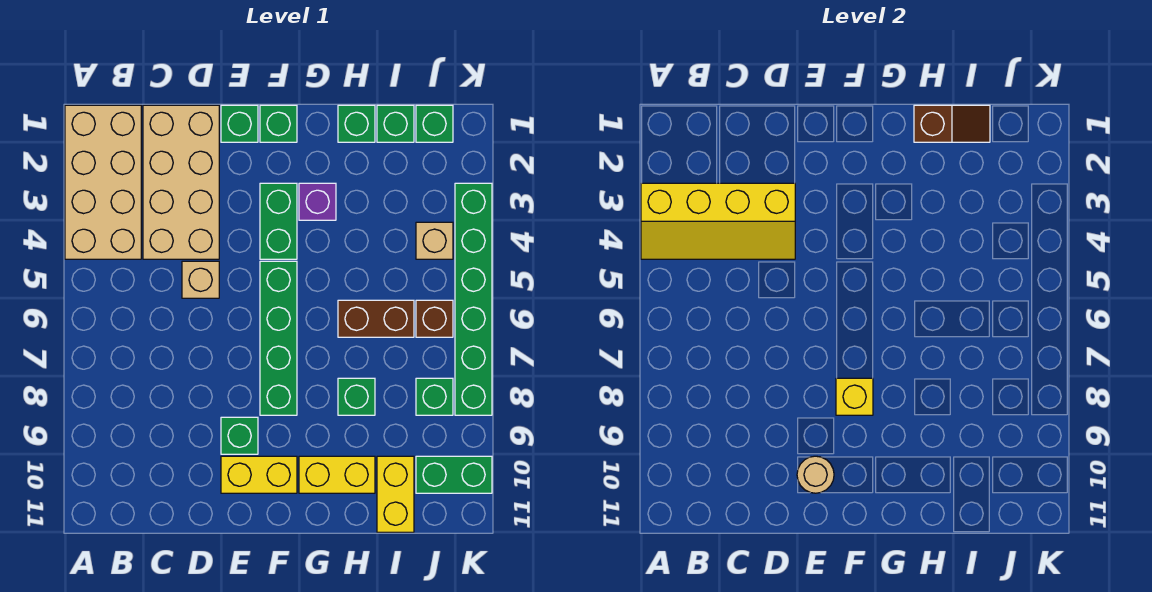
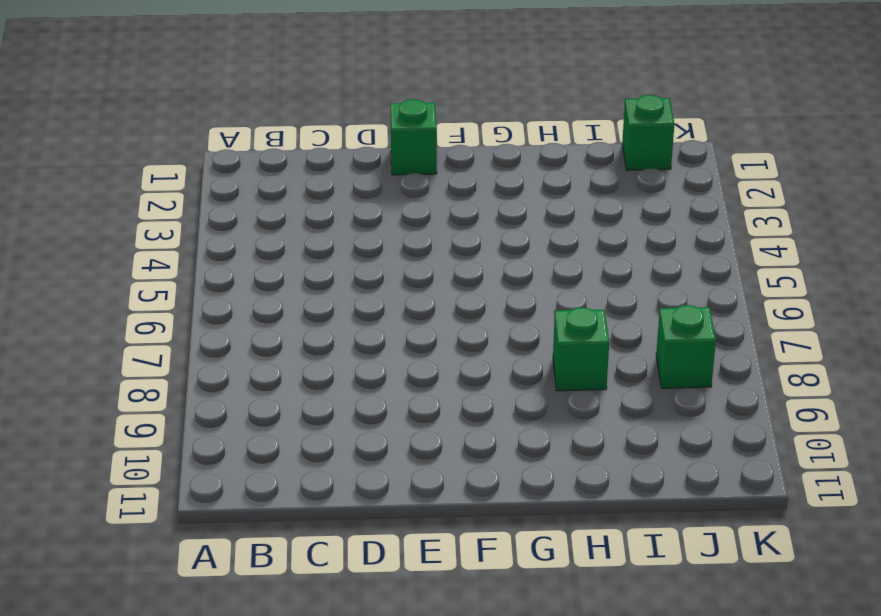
none -> tan 2x4 brick [65,105,141,259]
none -> tan 2x4 brick [143,105,219,259]
none -> tan 1x1 brick [182,261,219,298]

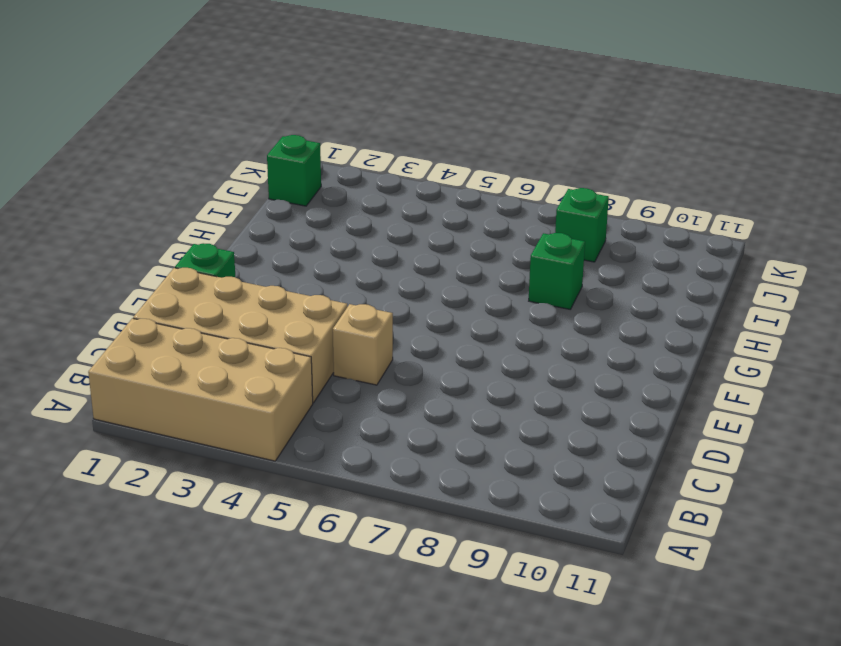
none -> green 1x1 brick [221,417,258,454]
none -> yellow 1x2 brick [221,456,297,493]
none -> green 1x1 brick [260,105,297,142]

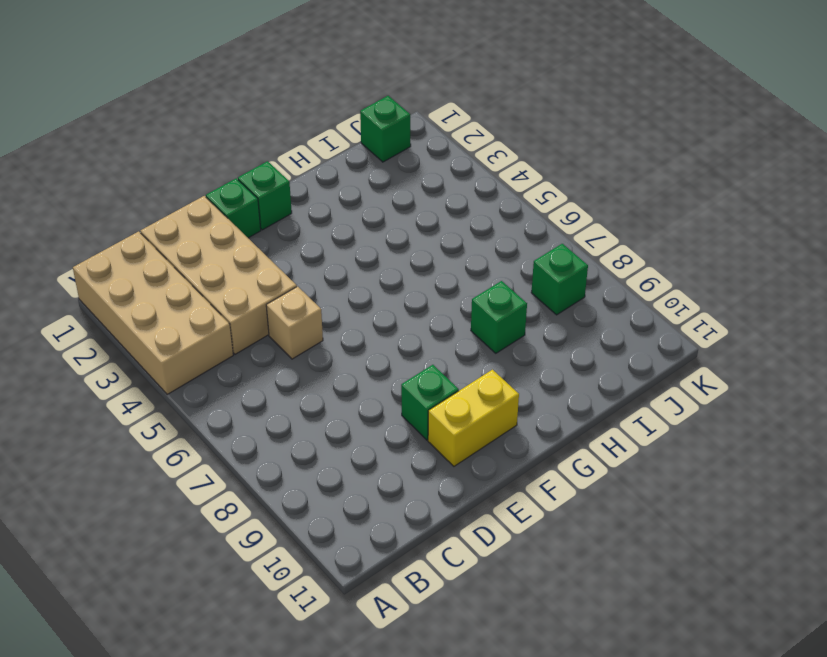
none -> green 1x2 brick [260,183,297,259]
none -> green 1x4 brick [260,261,297,415]
none -> purple 1x1 brick [299,183,336,220]

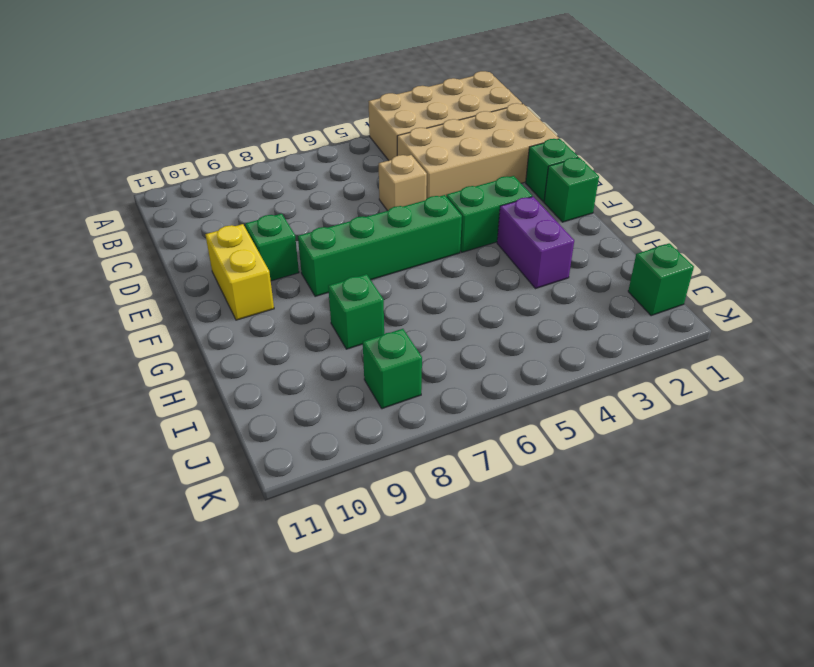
purple 1x2 brick [497,197,574,289] -> purple 1x1 brick [299,183,336,220]
none -> yellow 1x2 brick [299,456,375,493]
none -> green 1x1 brick [338,105,375,142]
none -> brown 1x2 brick [338,300,414,337]

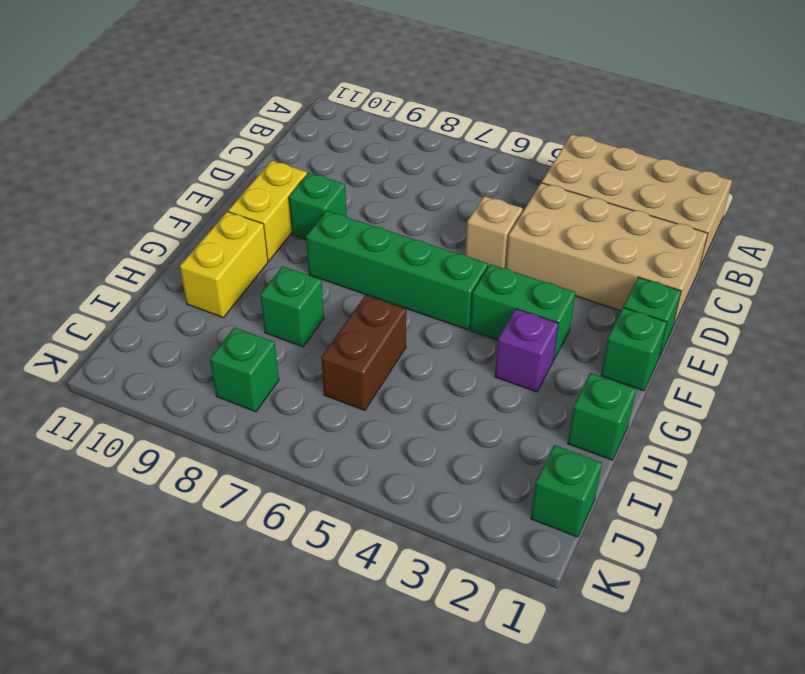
none -> green 1x1 brick [377,105,414,142]
none -> yellow 1x2 brick [377,456,414,532]
none -> tan 1x1 brick [416,222,453,259]

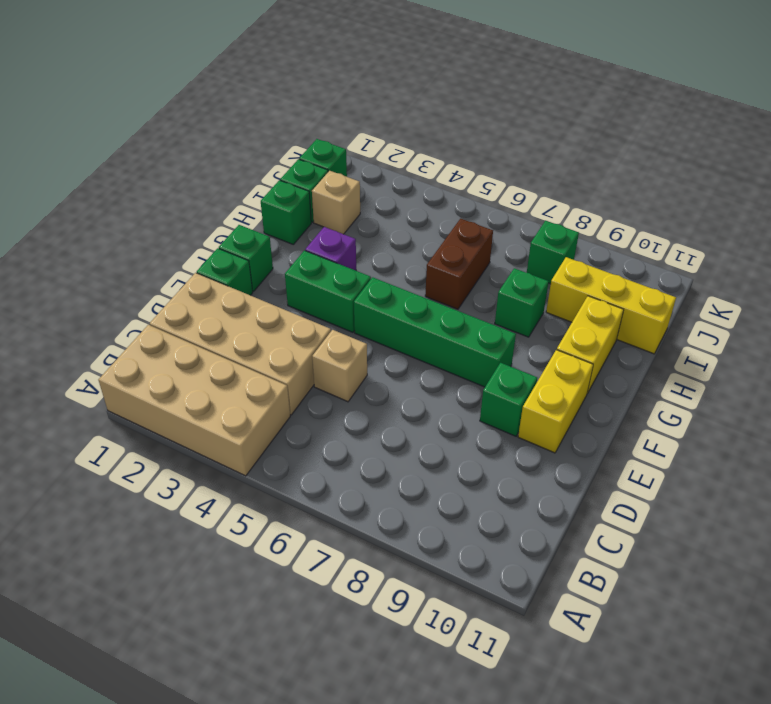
tan 1x1 brick [312,171,360,234] -> tan 1x1 brick moved to [416,222,453,259]
yellow 1x3 brick [546,257,676,354] -> yellow 1x2 brick [377,456,414,532]
none -> brown 1x1 brick [416,300,453,337]
none -> green 1x2 brick [416,456,492,493]
none -> green 1x6 brick [455,183,492,415]

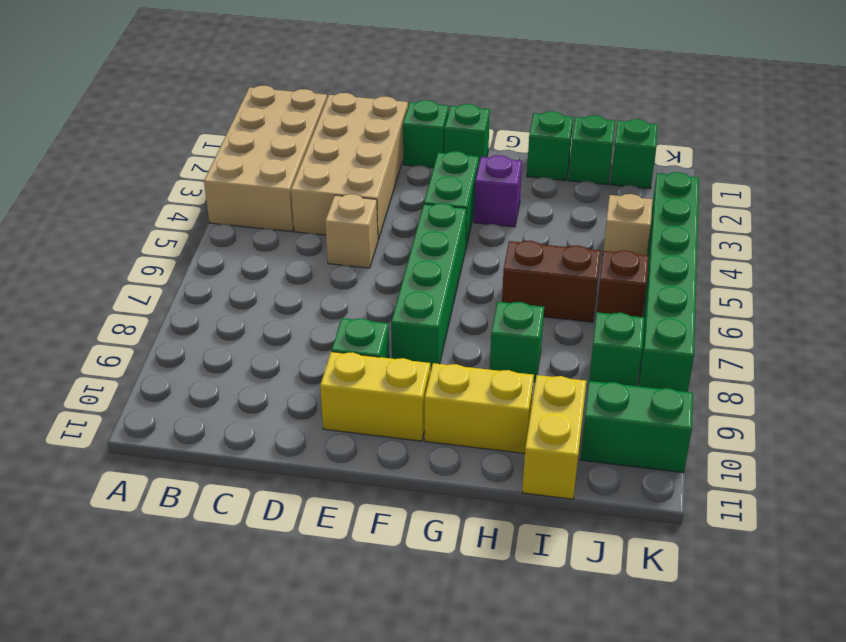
none -> yellow 2x4 slope [641,183,795,259]
none -> tan 1x1 round brick [797,456,834,493]
none -> yellow 1x1 brick [836,378,873,415]

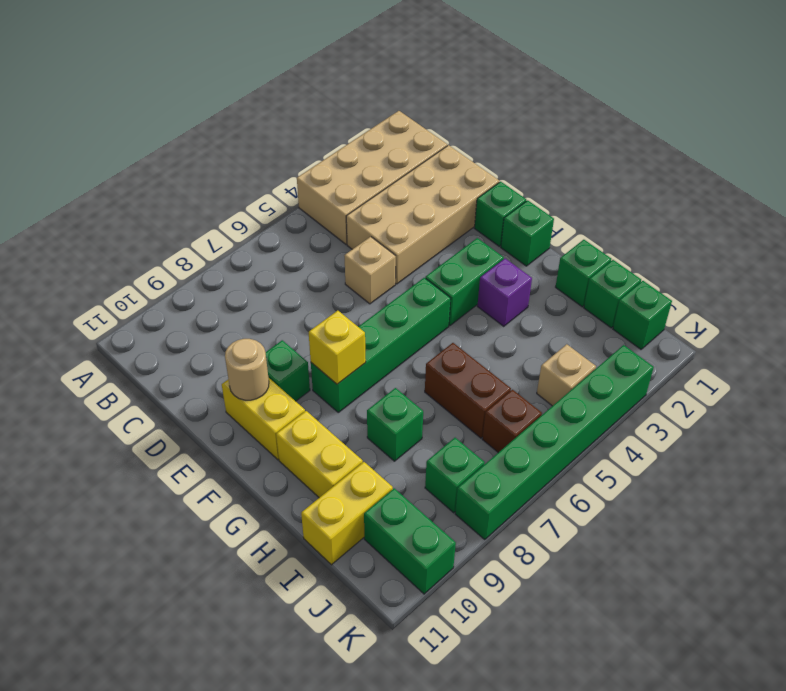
none -> yellow 2x4 slope [641,183,795,259]
none -> brown 1x2 slope [914,105,990,142]

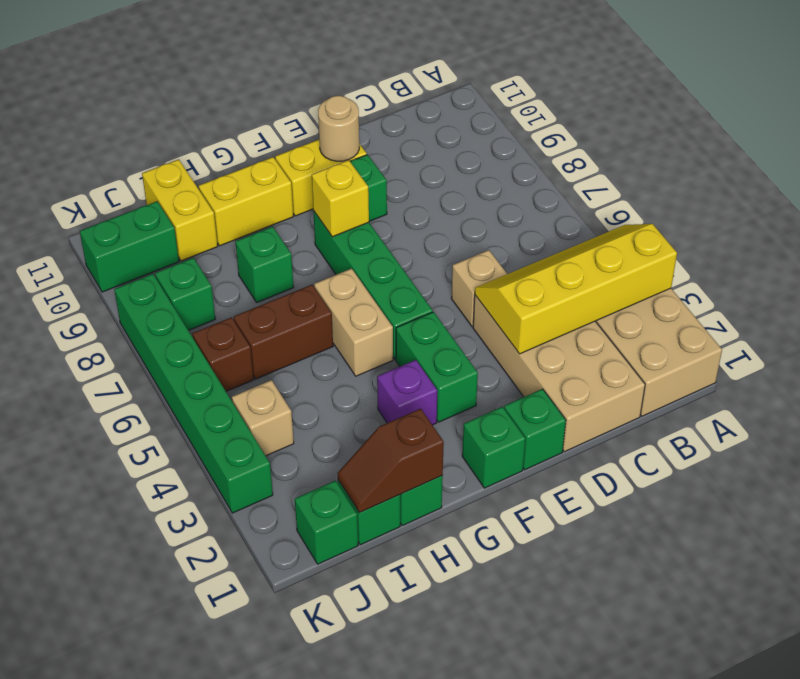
tan 1x2 brick [314,268,393,376] -> none

